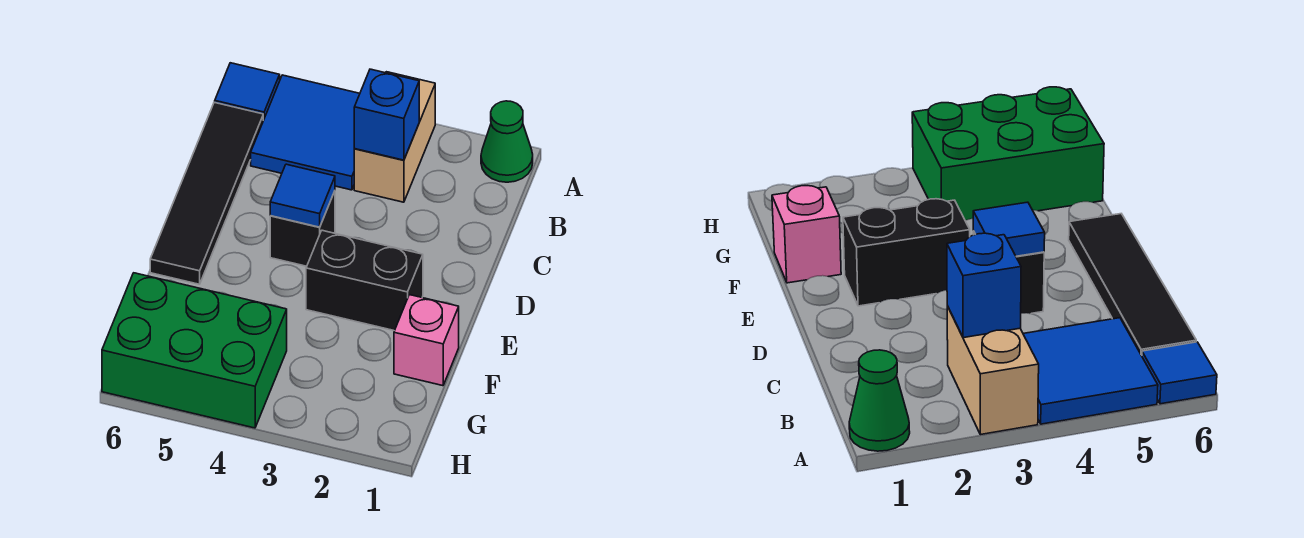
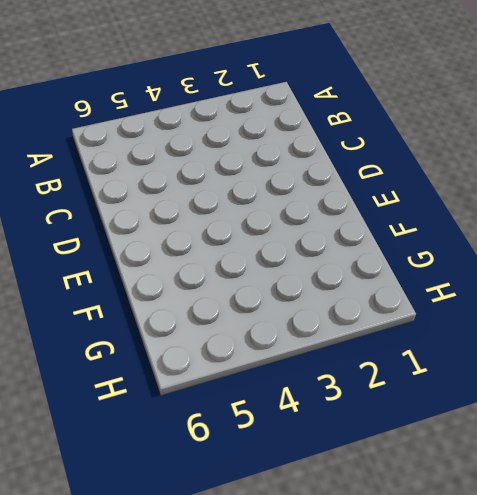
none -> green 1x1 cone [481,101,533,182]
none -> tan 1x2 brick [354,72,435,202]

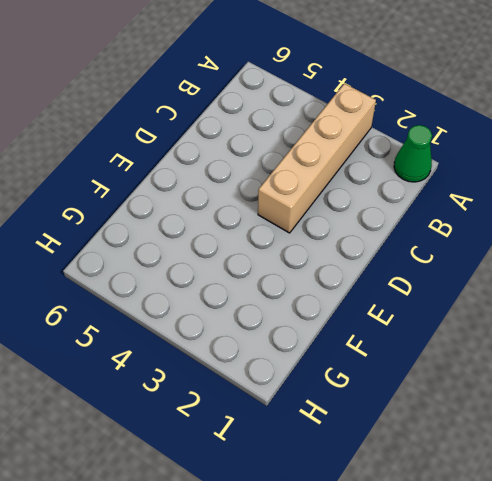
tan 1x4 brick [258,84,376,233] -> tan 1x2 brick [354,72,435,202]
none -> blue 2x2 tile [251,75,360,190]
none -> blue 1x1 tile [215,63,280,120]

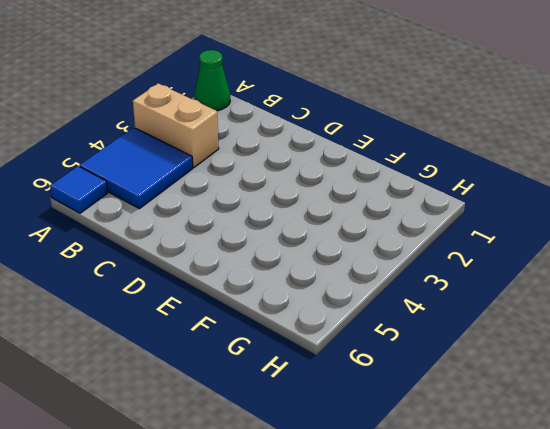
none -> black 1x4 tile [150,102,263,284]
none -> black 1x1 brick [270,191,335,266]

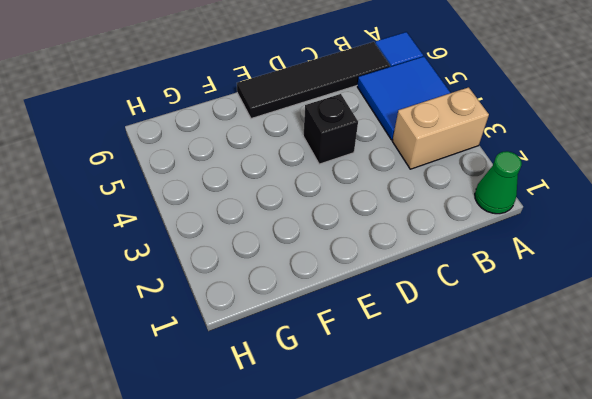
none -> black 1x2 brick [306,230,423,331]
none -> pink 1x1 brick [394,295,459,386]

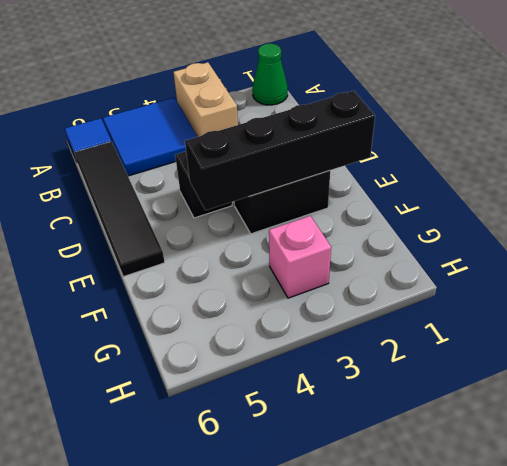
black 1x4 brick [185,91,375,210] -> none
pink 1x1 brick [269,216,331,298] -> pink 1x1 brick moved to [394,295,459,386]
none -> green 2x3 brick [102,273,287,428]
none -> blue 1x1 brick [354,69,419,160]

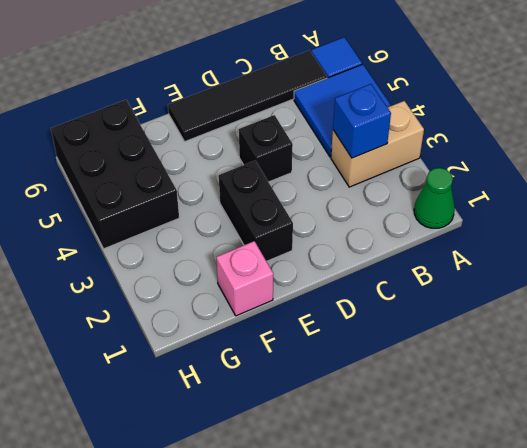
black 2x3 brick [51,100,179,249] -> green 2x3 brick [102,273,287,428]
none -> blue 1x1 tile [270,164,335,227]

